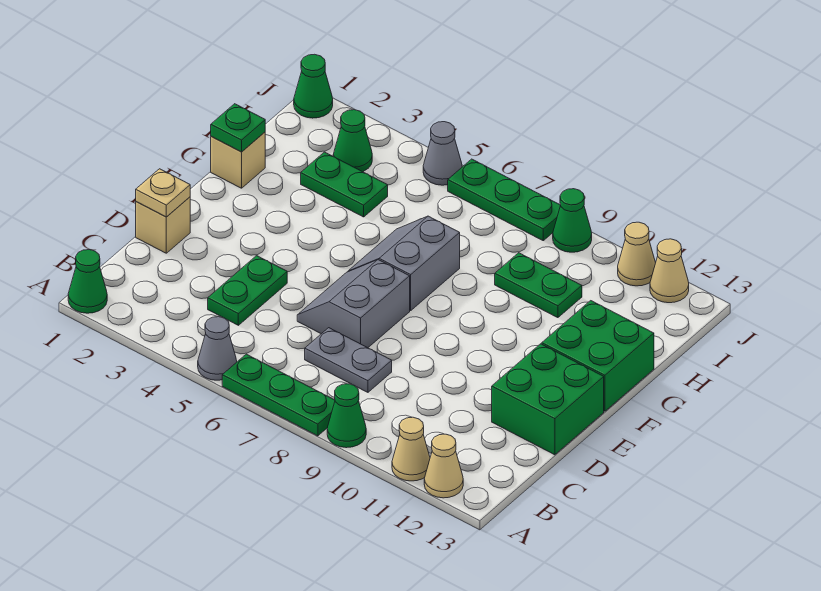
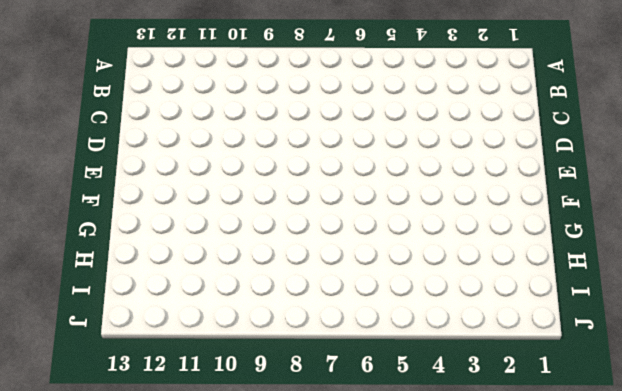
none -> green 1x1 cone [68,250,107,313]
none -> grey 1x1 cone [198,317,237,380]
none -> green 1x3 plate [222,354,335,436]

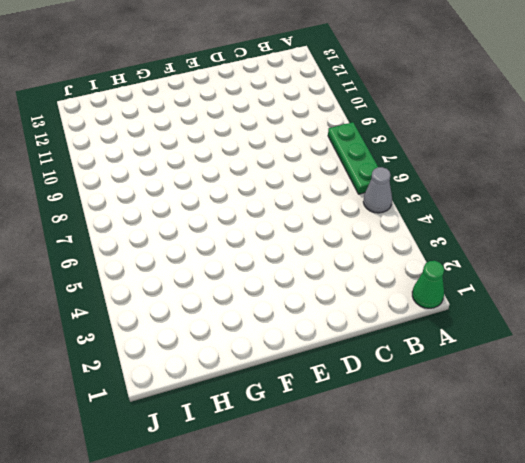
none -> green 1x1 cone [327,384,366,448]
none -> tan 1x1 cone [392,417,430,481]
none -> tan 1x1 cone [424,434,463,498]

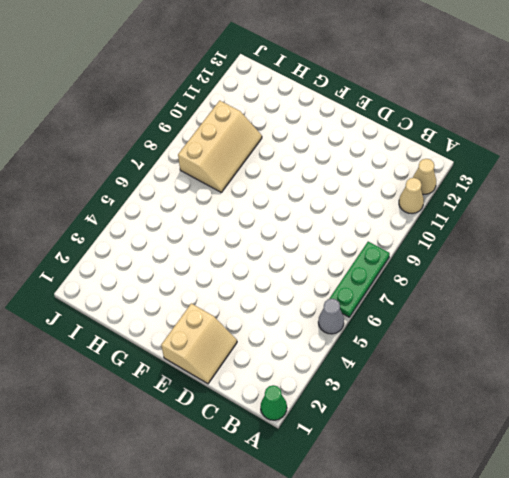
tan 2x2 slope [161,303,237,384] -> tan 1x1 brick [136,197,190,253]
tan 2x3 slope [178,101,262,192] -> green 1x2 plate [495,253,582,318]
none -> green 1x1 cone [327,384,366,448]
none -> green 1x2 plate [208,256,287,325]
none -> grey 1x2 plate [305,328,392,392]

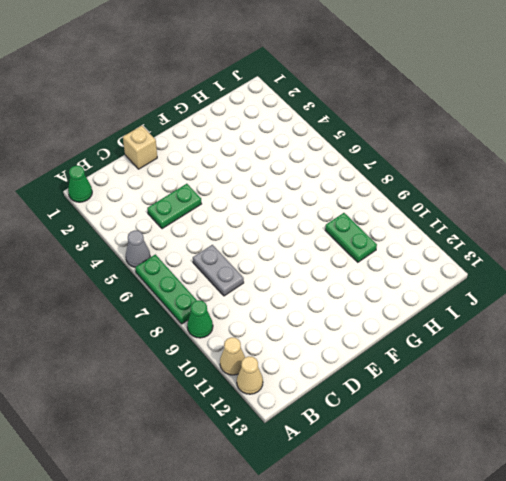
none -> grey 2x2 slope [297,260,410,348]
none -> green 2x2 brick [492,344,604,455]
none -> grey 2x2 slope [348,216,460,311]

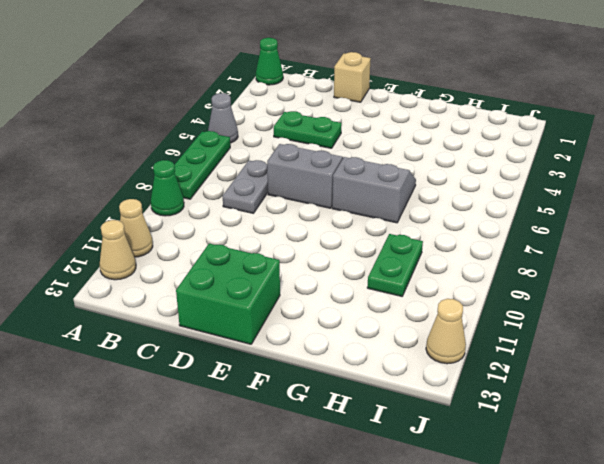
none -> green 2x2 brick [542,301,654,411]
none -> tan 1x1 brick [211,132,265,188]
none -> green 1x2 plate [301,152,388,217]

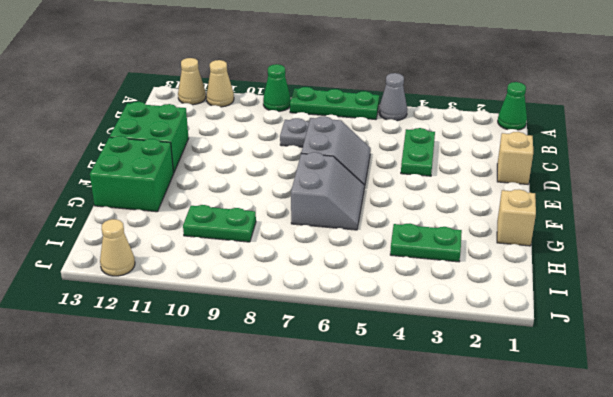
none -> green 1x1 cone [333,110,372,172]
none -> green 1x1 cone [294,54,333,118]
none -> grey 1x1 cone [423,122,462,185]

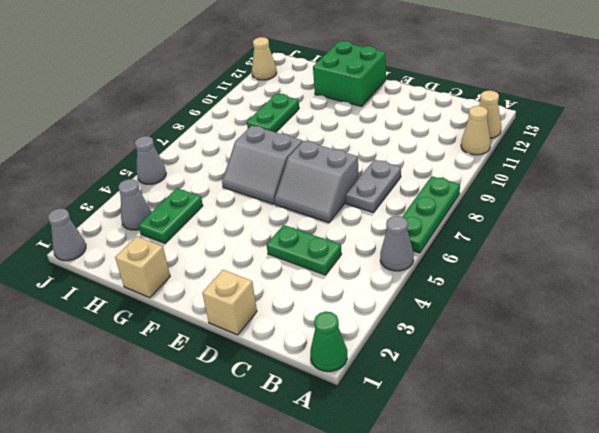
grey 1x1 cone [118,179,151,230] -> green 1x1 cone [333,110,372,172]
grey 1x1 cone [48,208,86,261] -> green 1x1 cone [294,54,333,118]
none -> green 1x1 cone [327,384,366,448]
none -> green 2x2 brick [492,344,604,455]
none -> green 1x3 plate [448,159,561,241]

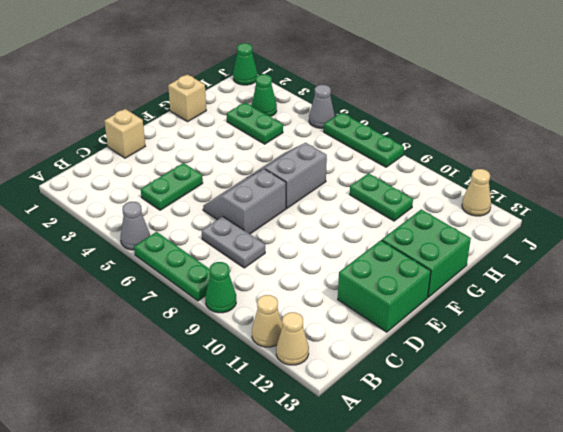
none -> green 1x1 cone [68,250,107,313]
none -> green 1x1 cone [553,189,592,252]
none -> tan 1x1 cone [618,222,656,286]

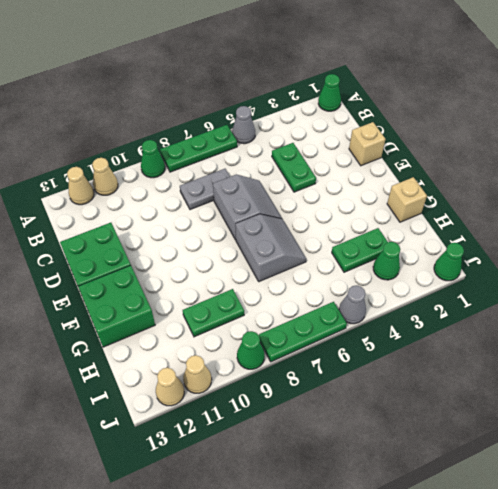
none -> tan 1x1 plate [136,169,190,217]
none -> green 1x1 plate [211,104,265,152]

